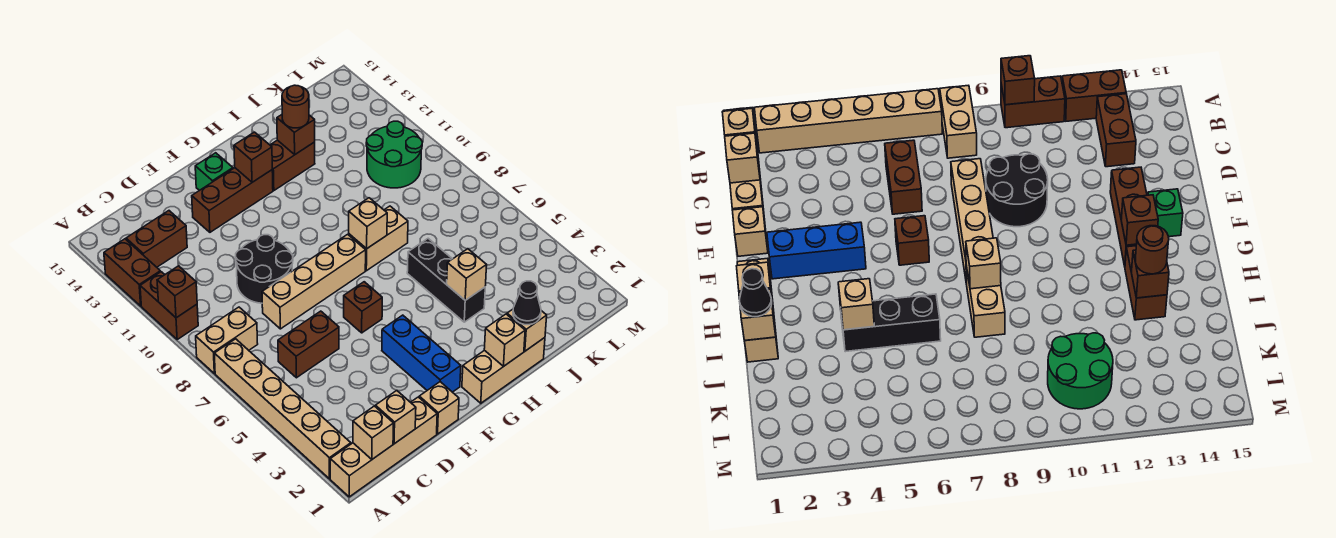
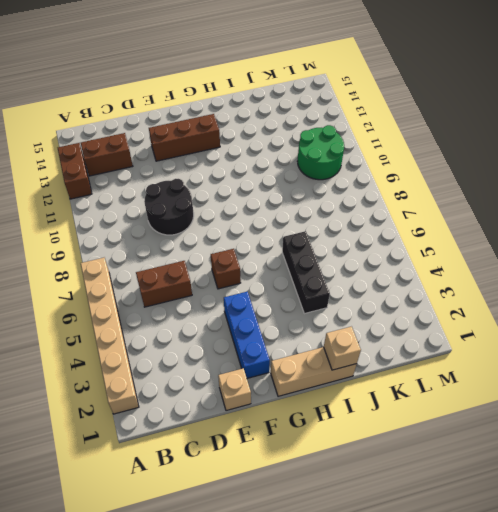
none -> tan 1x4 brick [330,397,437,497]
none -> tan 1x2 brick [196,307,258,374]
none -> brown 1x2 brick [140,272,198,339]
none -> tan 1x4 brick [262,234,366,329]

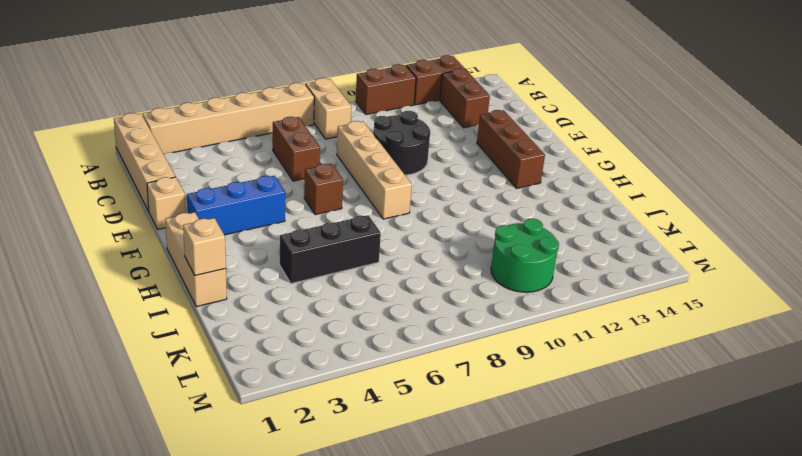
none -> green 1x1 brick [195,153,233,191]
none -> tan 1x2 brick [349,206,408,271]
none -> brown 1x2 brick [270,140,315,190]
none -> brown 1x1 brick [157,266,197,318]

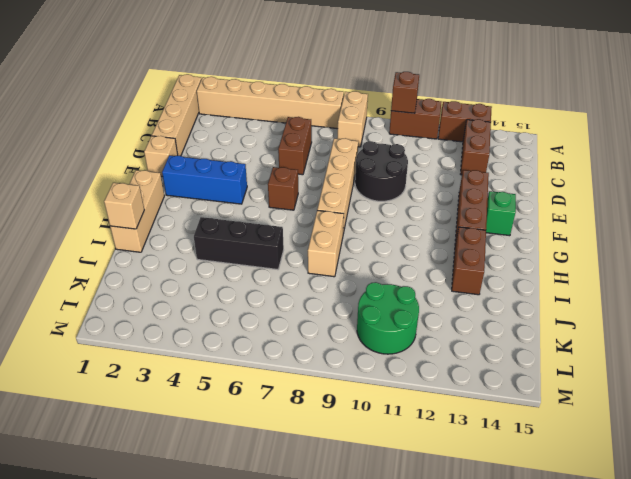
none -> tan 1x1 brick [353,406,394,459]
none -> tan 1x1 brick [375,390,416,444]
none -> brown 1x1 brick [234,132,272,182]
none -> tan 1x1 brick [484,314,525,367]

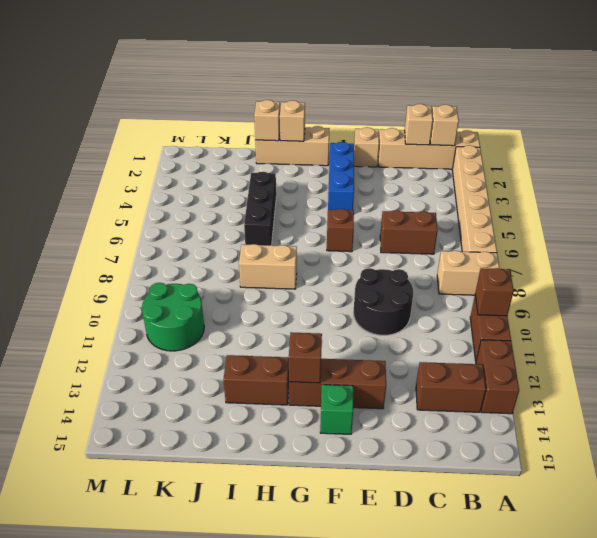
none -> tan 1x4 brick [262,234,366,329]
none -> tan 1x1 brick [349,198,387,249]
none -> tan 1x1 brick [447,249,487,300]
none -> brown 1x1 brick [277,115,315,154]

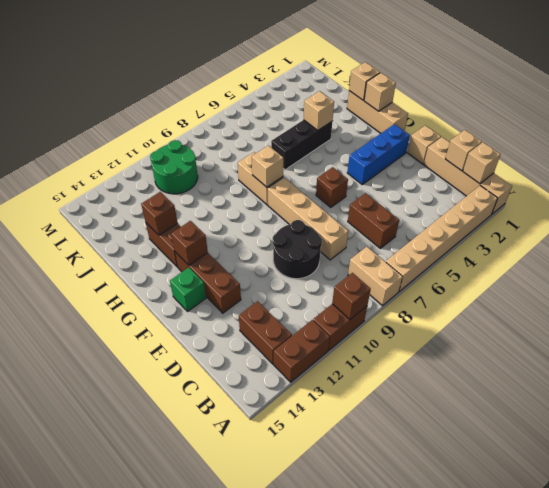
none -> black 1x1 cone [513,281,541,325]
none -> brown 1x1 round brick [282,85,309,128]

